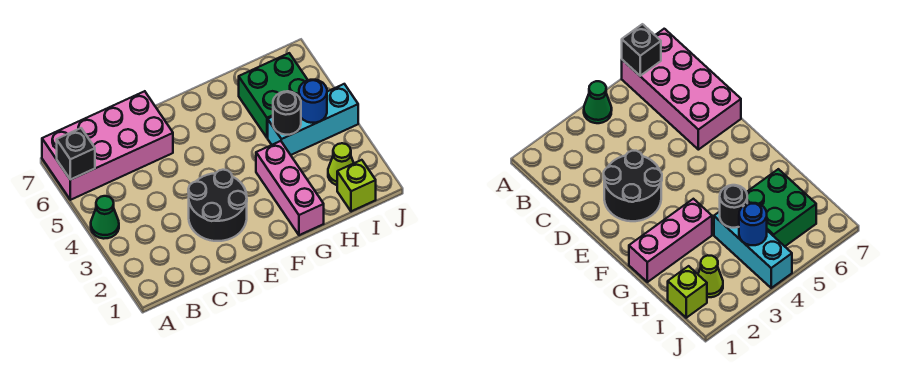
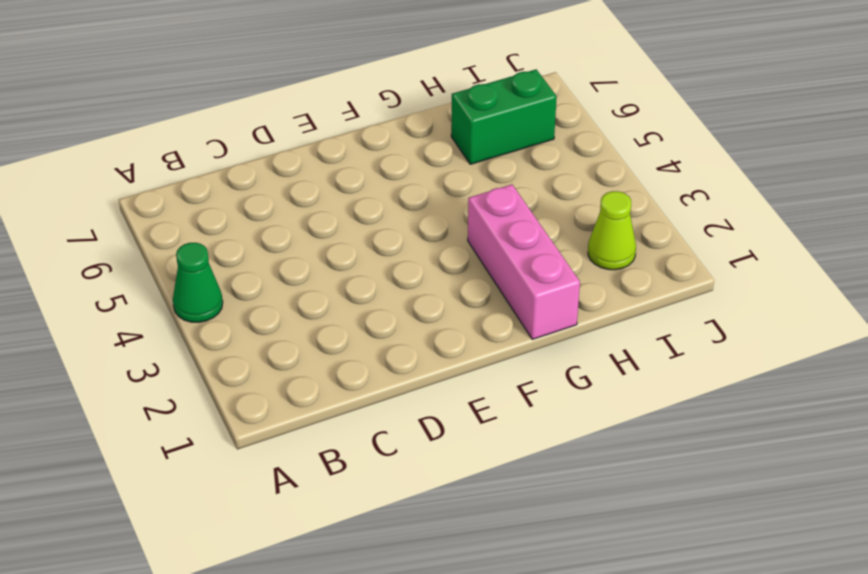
green 1x2 brick [451,70,557,164] -> green 2x2 brick [239,53,307,138]
none -> pink 2x4 brick [42,91,173,200]
none -> black 2x2 round brick [188,170,247,241]

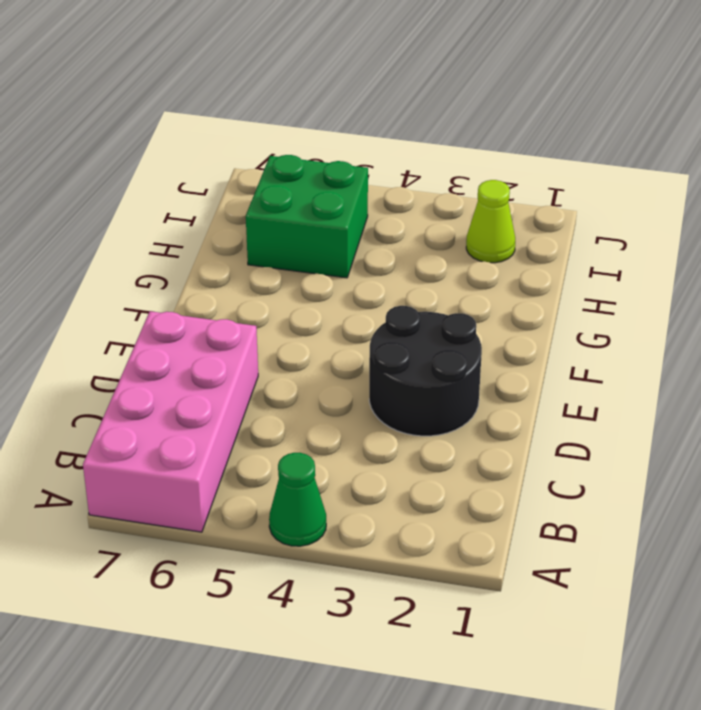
none -> pink 1x3 brick [256,141,324,235]
none -> cyan 1x3 brick [268,84,358,155]

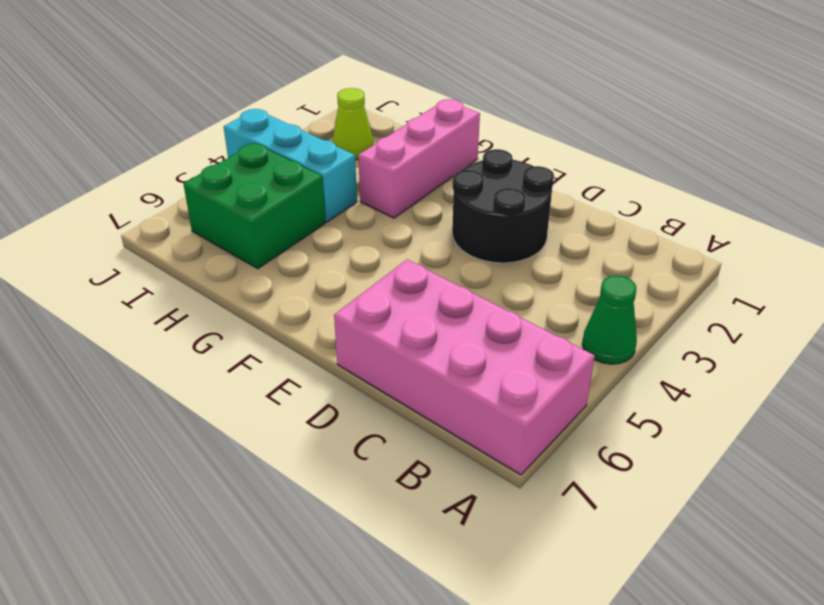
none -> lime 1x1 brick [337,160,376,211]
none -> black 1x1 brick [57,128,95,180]

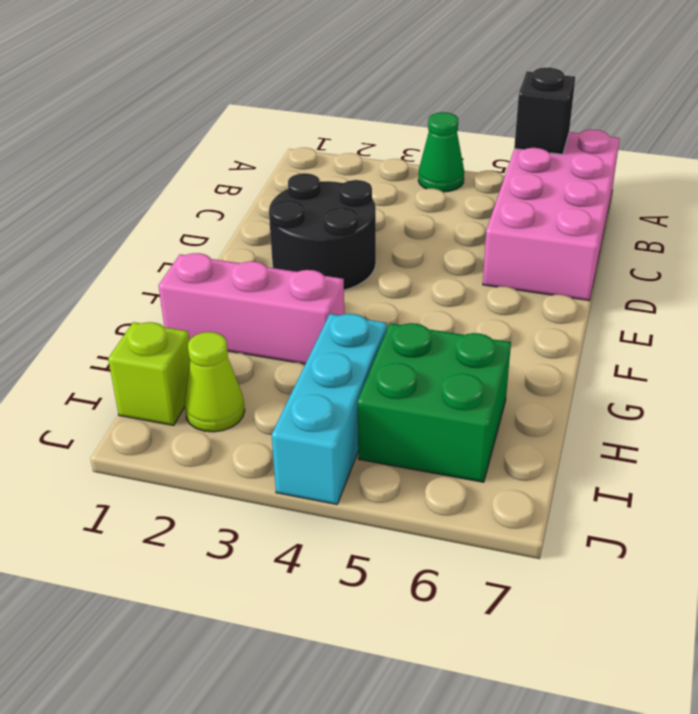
none -> black 1x1 round brick [273,91,301,135]
none -> blue 1x1 round brick [299,80,327,123]

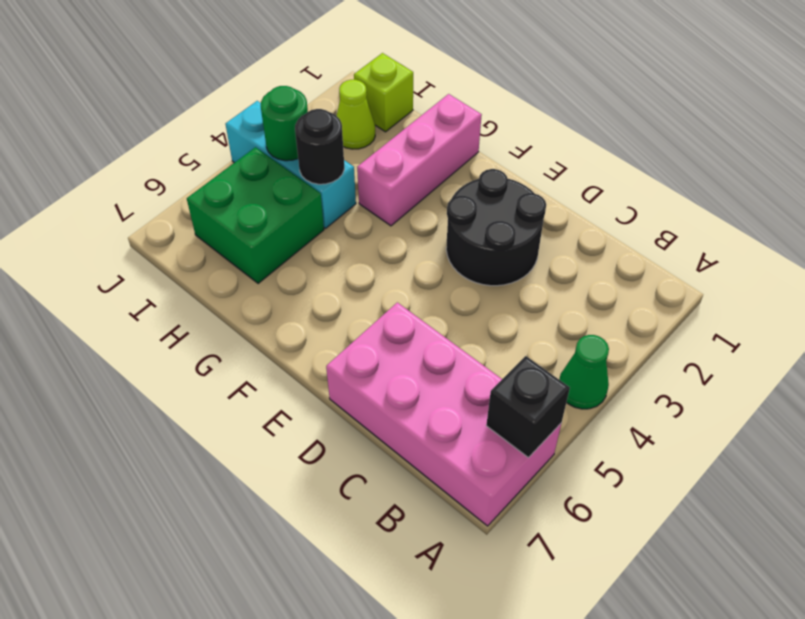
green 1x1 round brick [261,86,308,161] -> blue 1x1 round brick [299,80,327,123]

